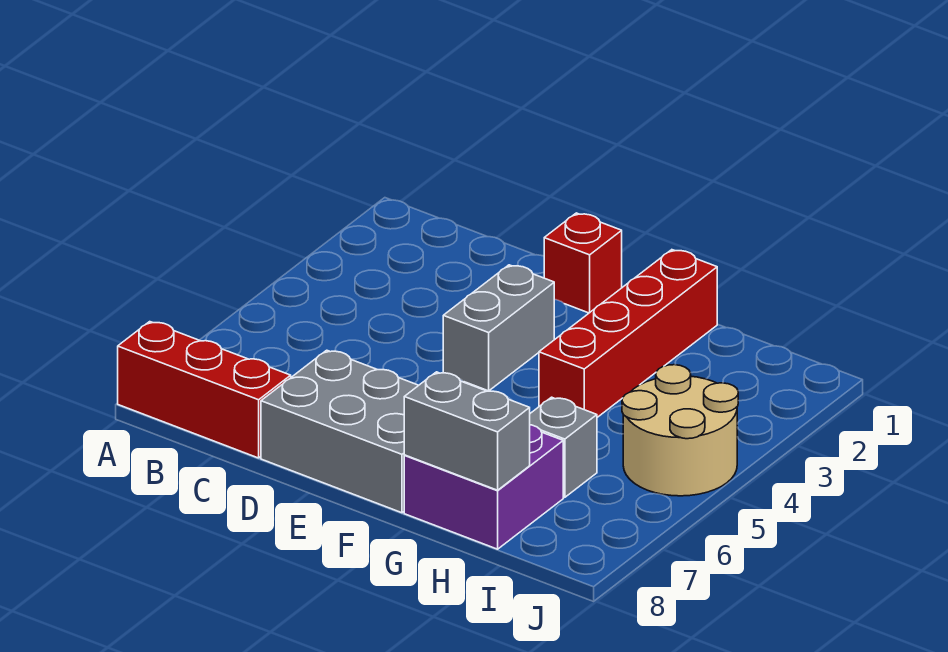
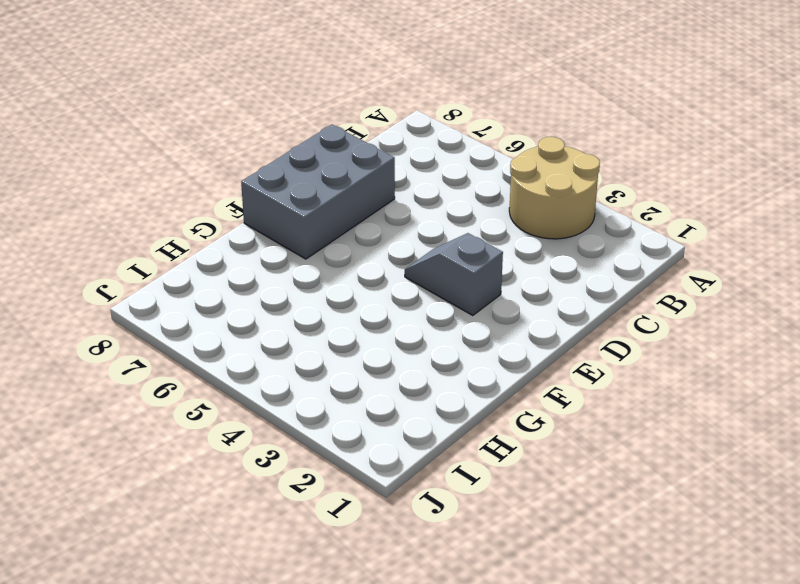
tan 2x2 round brick [509,137,600,239] -> tan 2x2 round brick moved to [622,365,738,496]
grey 1x2 slope [405,233,503,316] -> grey 1x2 brick [443,265,554,391]
none -> red 1x3 brick [118,322,291,458]
none -> red 1x1 brick [544,213,622,313]

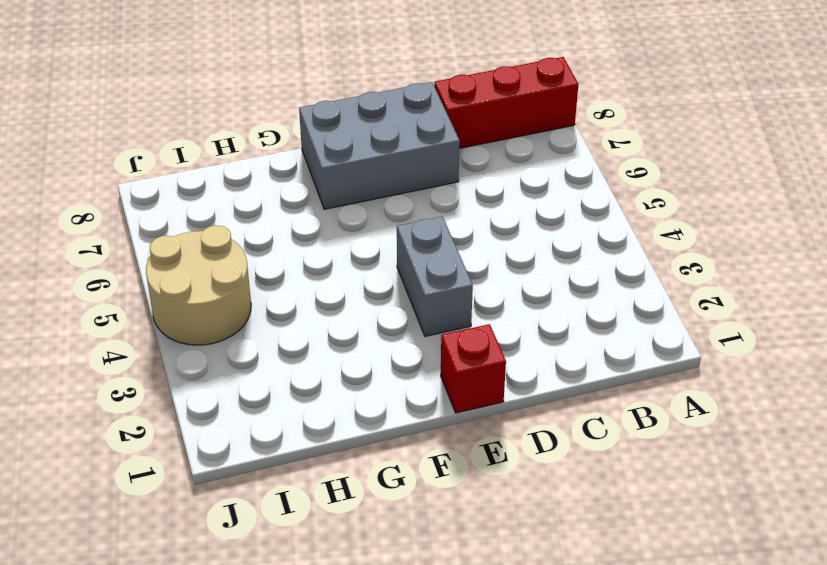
none -> red 1x4 brick [539,250,717,417]
none -> purple 2x2 brick [404,425,563,549]

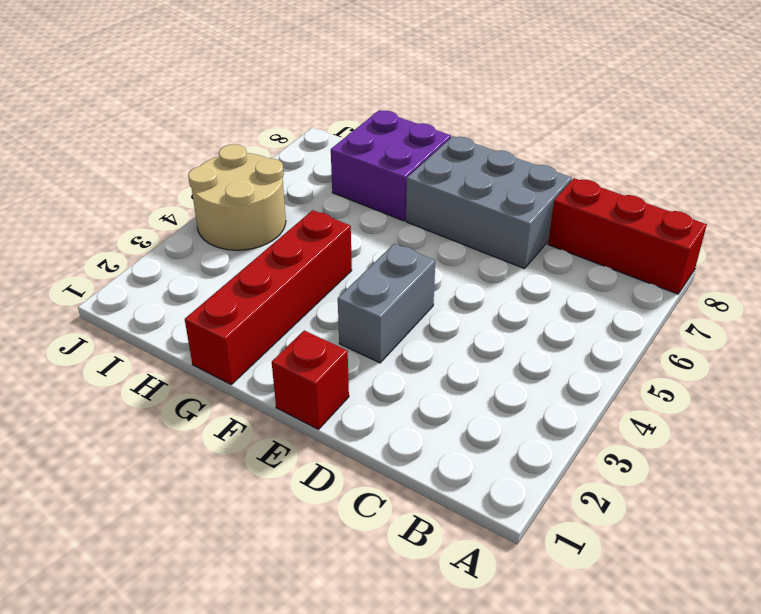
none -> grey 1x1 brick [530,397,597,497]
none -> grey 1x2 brick [404,372,530,490]

